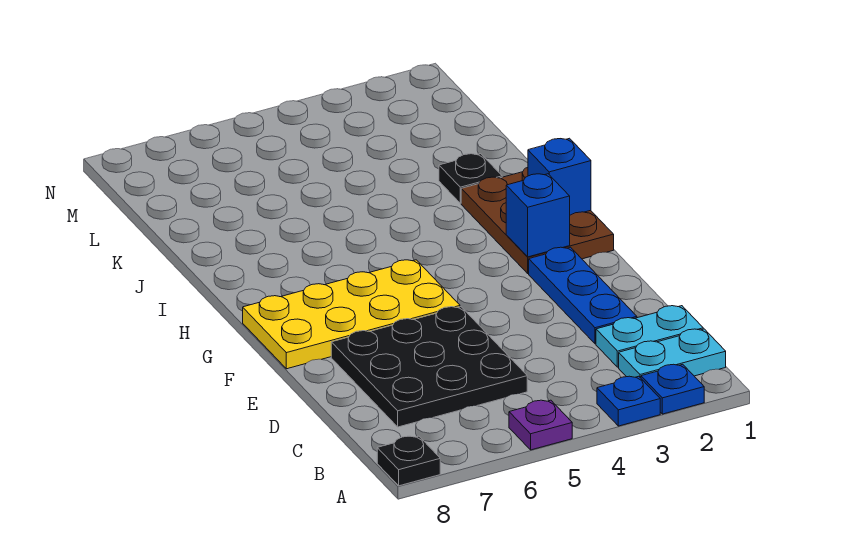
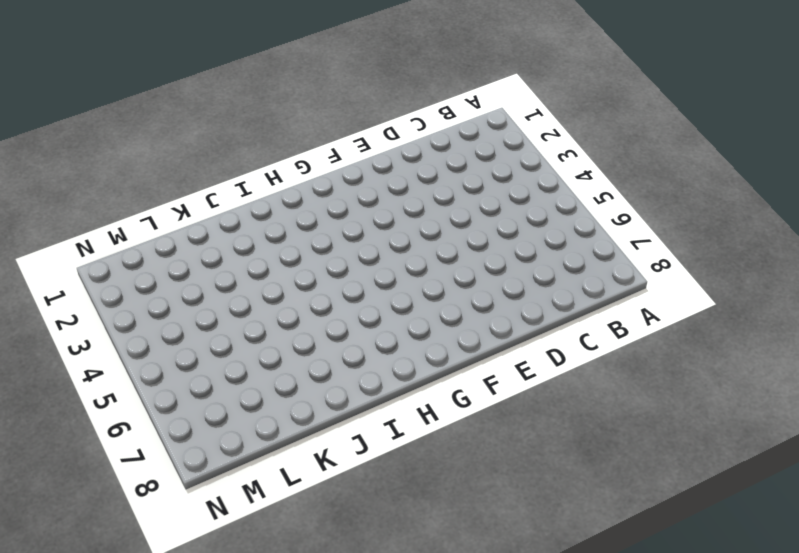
none -> blue 1x1 plate [641,364,704,414]
none -> blue 1x1 plate [597,376,660,426]
none -> purple 1x1 plate [509,400,572,450]

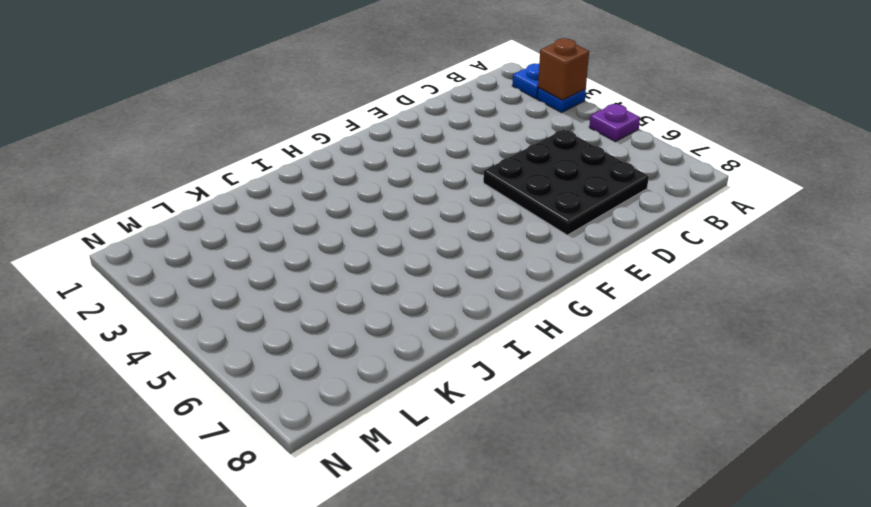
brown 1x1 brick [538,38,589,100] -> none
none -> black 1x1 plate [377,436,440,486]
none -> cyan 1x2 plate [619,329,726,378]
none -> cyan 1x2 plate [596,306,703,367]

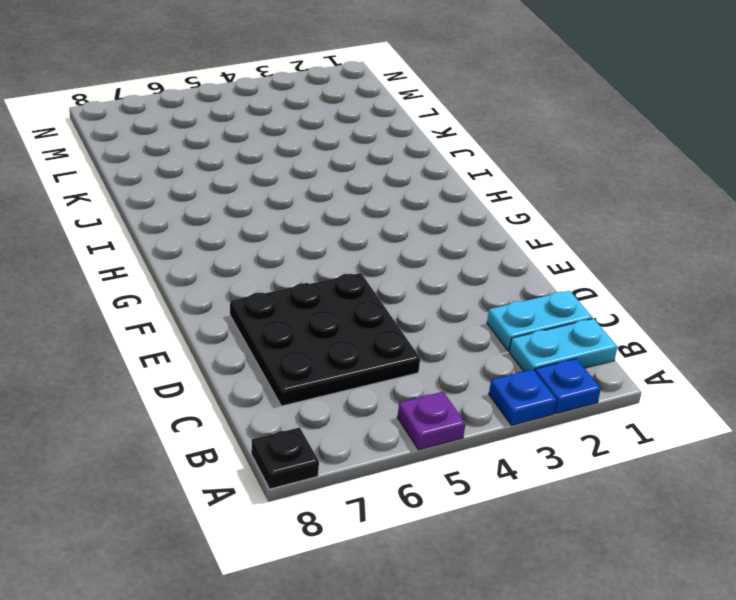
none -> blue 1x3 plate [529,247,637,344]
none -> yellow 2x4 plate [243,260,460,369]
none -> brown 2x3 plate [461,167,614,274]

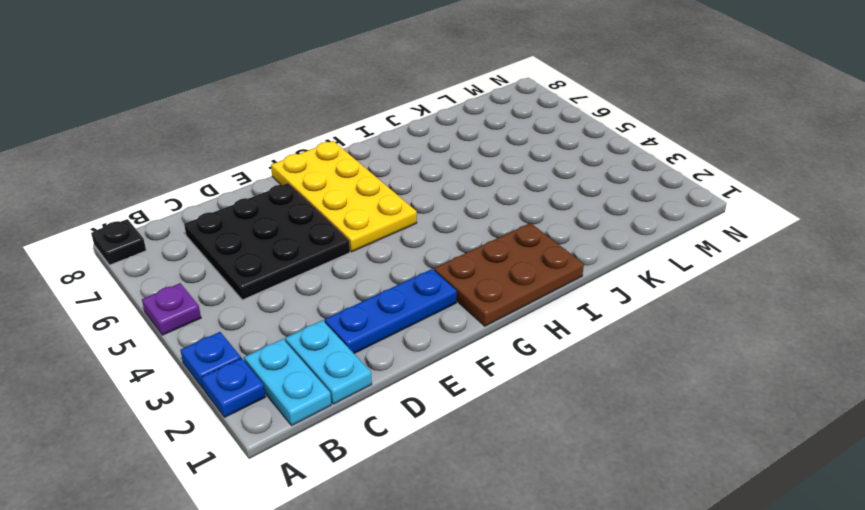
none -> black 1x1 plate [439,154,502,203]
none -> blue 1x1 brick [506,174,570,257]
none -> blue 1x1 brick [528,138,591,215]

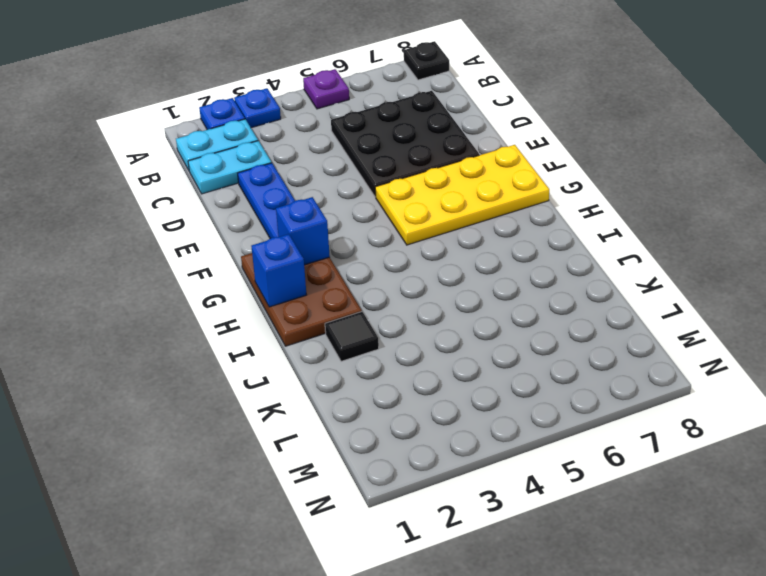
black 1x1 tile [325,312,379,361] -> black 1x1 plate [439,154,502,203]

